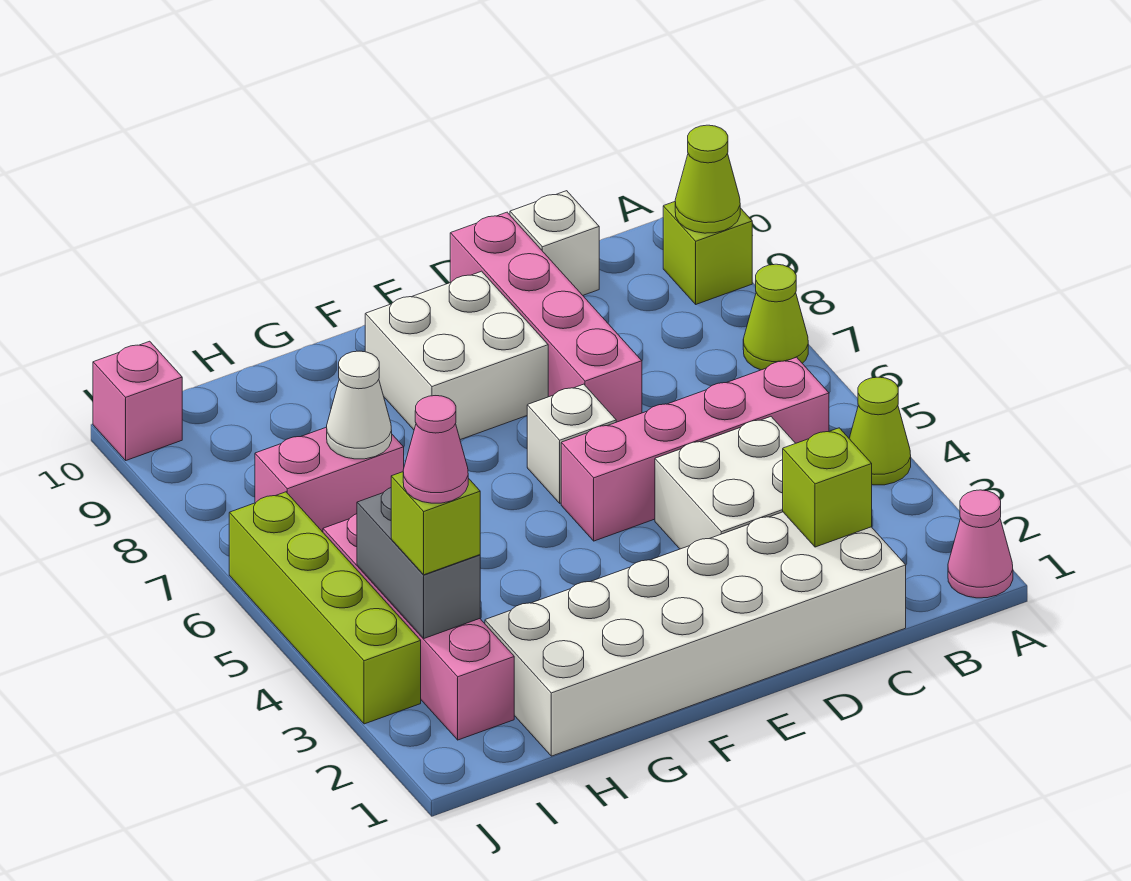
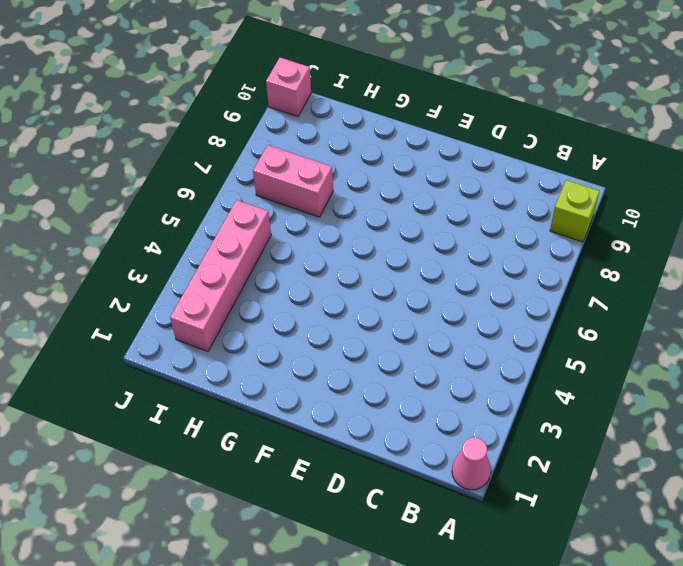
none -> lime 1x1 cone [849,377,911,485]
none -> lime 1x1 cone [743,264,808,370]
none -> pink 1x4 brick [561,357,829,541]

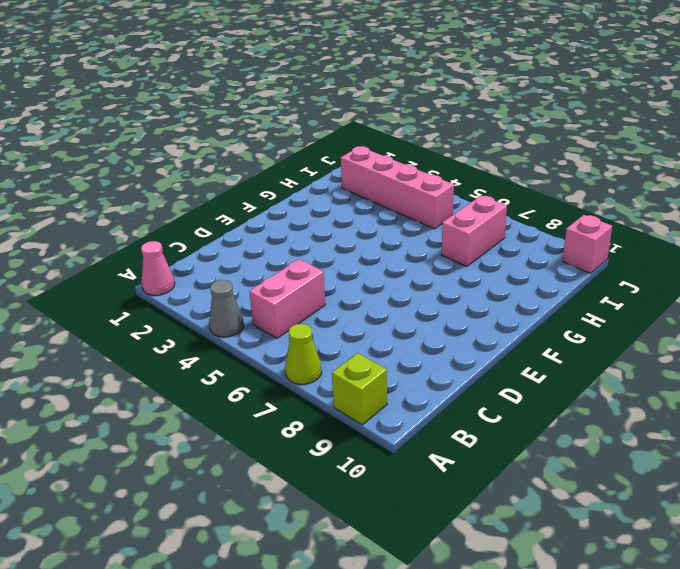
grey 1x1 cone [209,280,244,337] -> lime 1x1 cone [849,377,911,485]
pink 1x2 brick [249,259,326,338] -> pink 1x4 brick [561,357,829,541]
none -> white 2x6 brick [485,512,906,756]
none -> white 2x2 brick [655,417,795,549]
none -> white 1x1 brick [510,191,599,295]

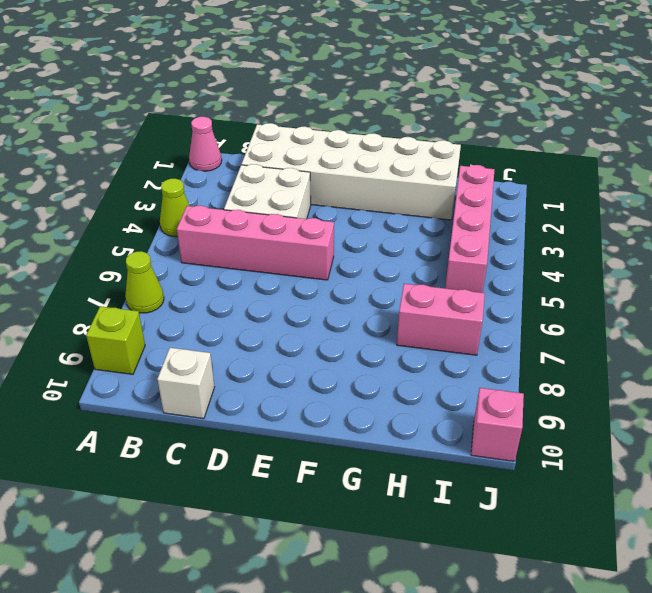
none -> pink 1x4 brick [450,212,642,422]
none -> white 1x1 brick [527,384,616,503]
none -> white 2x2 brick [365,271,548,440]

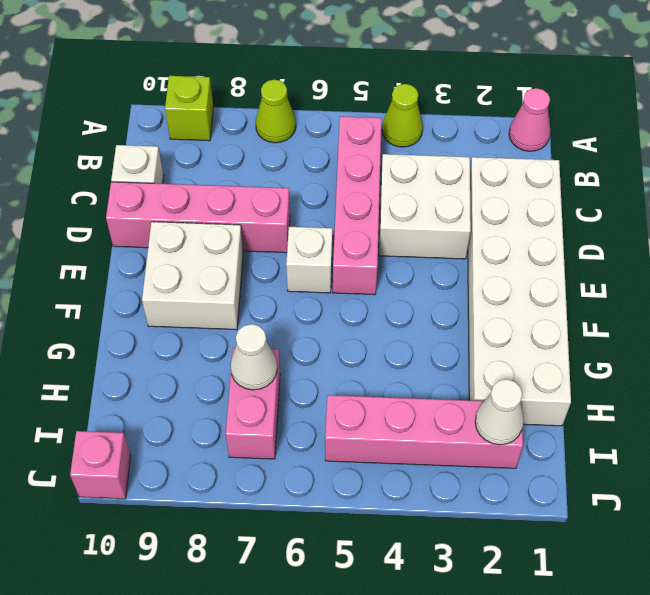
white 1x1 cone [475,379,524,445] -> none
none -> lime 1x4 brick [229,492,421,724]
none -> lime 1x1 cone [675,125,740,233]
none -> lime 1x1 brick [783,428,872,547]

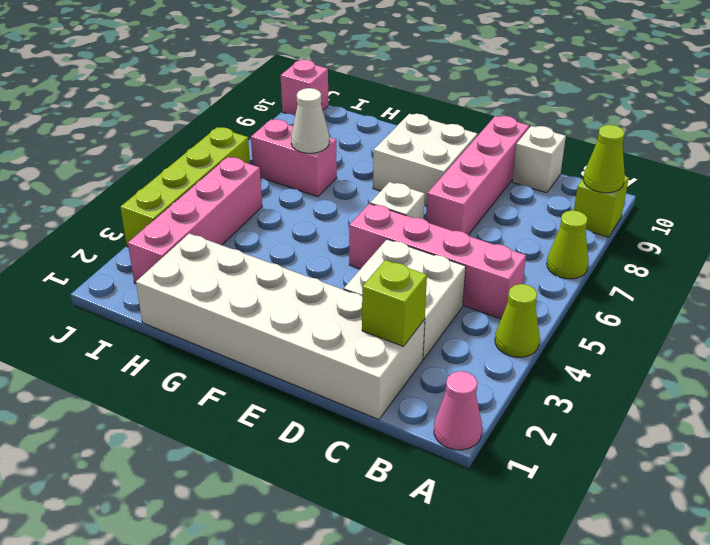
none -> grey 1x2 brick [357,488,480,638]
none -> lime 1x1 brick [391,472,480,575]
none -> pink 1x1 cone [403,396,468,503]

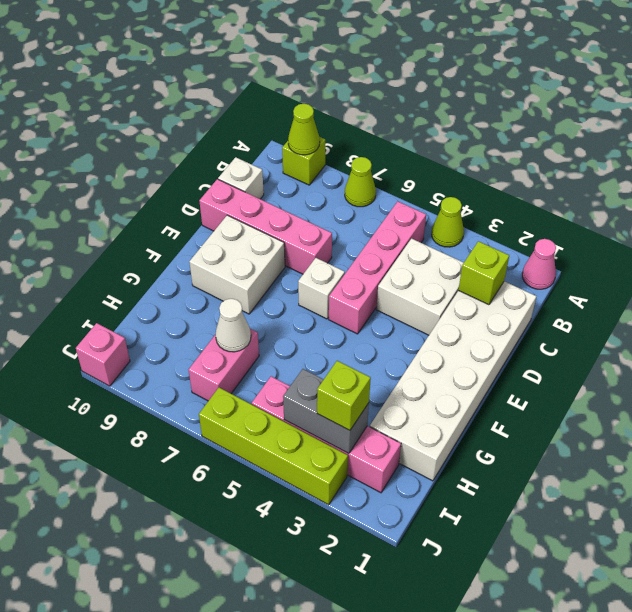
none -> pink 1x1 cone [403,396,468,503]

